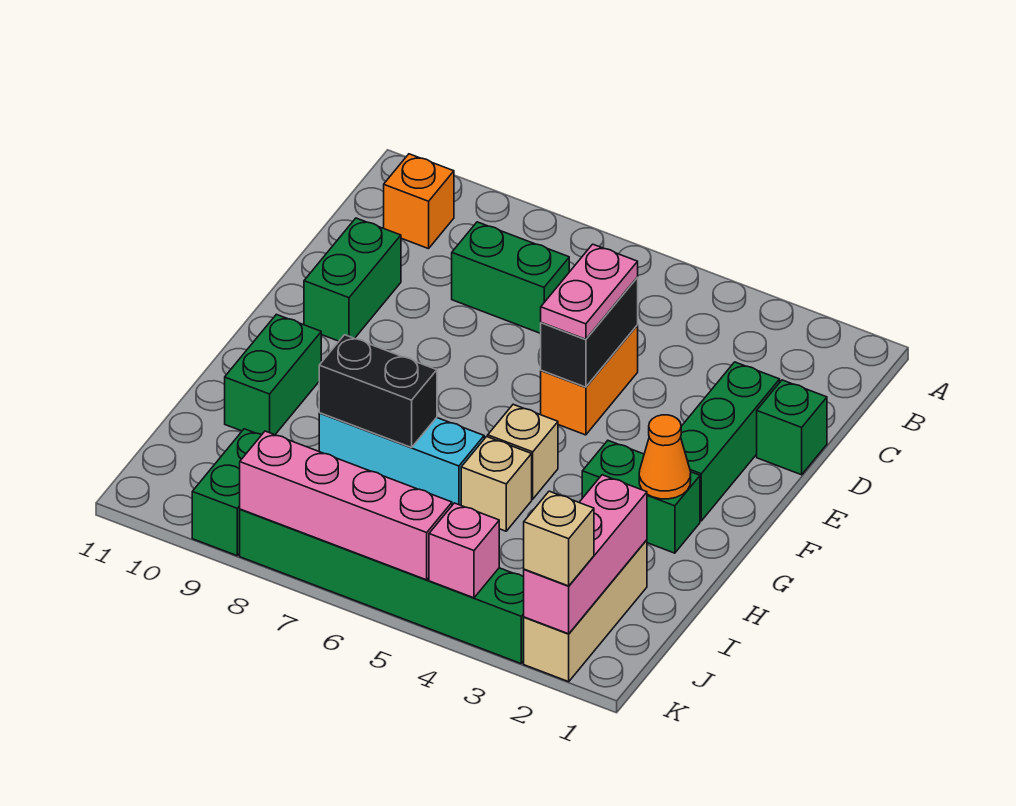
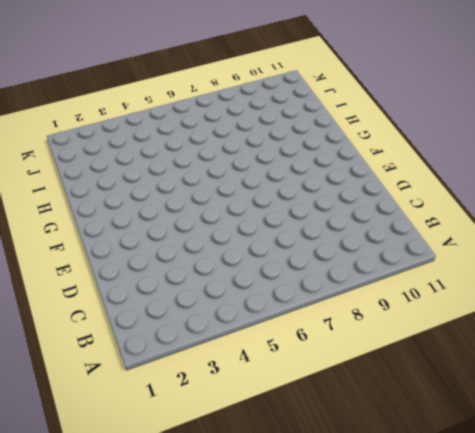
none -> orange 1x1 brick [384,154,454,249]
none -> green 1x2 brick [452,222,569,333]
none -> green 1x1 brick [757,380,827,475]

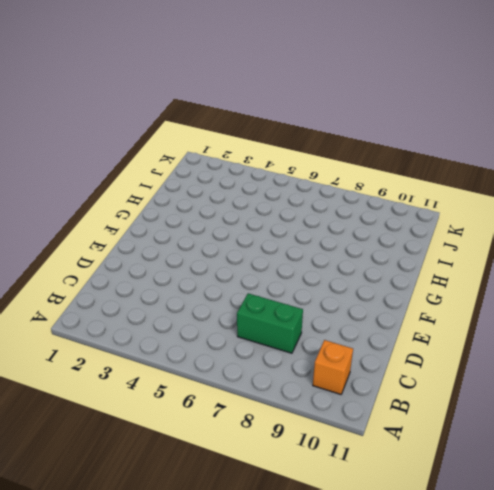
none -> green 1x1 brick [757,380,827,475]
none -> green 1x3 brick [681,362,780,521]
none -> orange 1x2 brick [541,325,638,435]

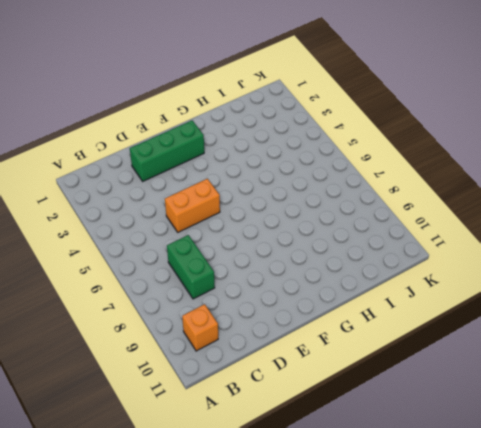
none -> green 1x1 brick [757,380,827,475]
none -> green 1x2 brick [304,218,401,341]
none -> green 1x2 brick [582,441,700,553]

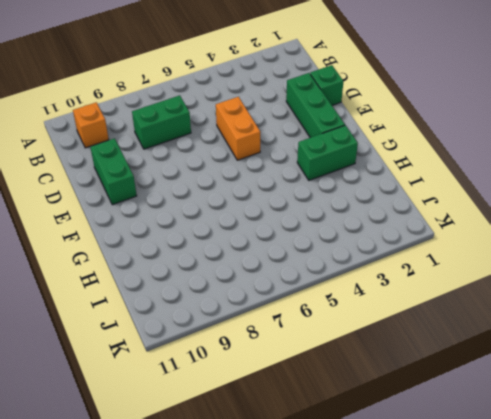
none -> tan 1x1 brick [488,404,558,499]
none -> green 1x2 brick [225,314,321,435]
none -> tan 1x1 brick [461,437,532,531]

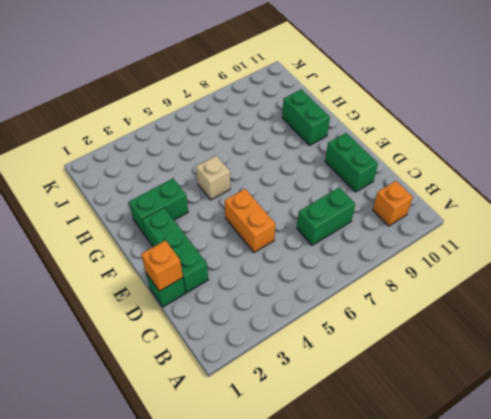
orange 1x1 brick [141,240,183,291] -> none
none -> tan 1x1 brick [461,437,532,531]
none -> cyan 1x3 brick [319,413,484,505]
none -> tan 1x3 brick [524,540,647,682]

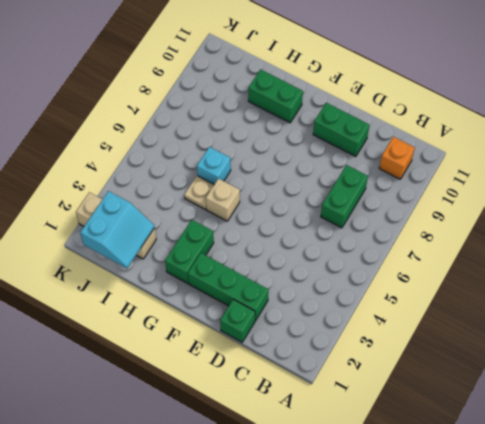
tan 1x1 plate [184,176,214,209] -> tan 1x1 brick [461,437,532,531]
cyan 1x1 brick [197,147,231,184] -> cyan 1x3 brick [319,413,484,505]
cyan 2x2 slope [80,191,154,268] -> pink 1x3 brick [524,475,647,634]
none -> orange 1x2 brick [541,325,638,435]
none -> green 1x2 brick [192,429,262,556]
none -> green 1x6 brick [240,509,524,663]

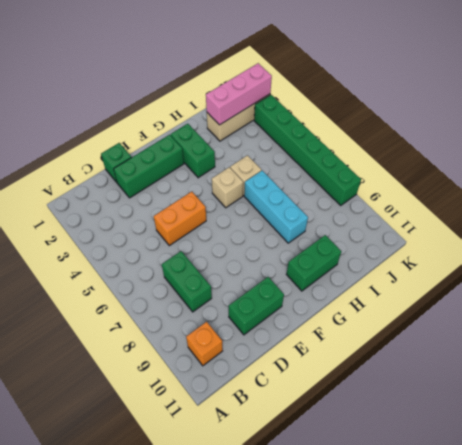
none -> green 1x2 brick [192,429,262,556]
none -> black 1x2 brick [541,278,638,387]
none -> orange 1x1 cone [639,415,691,499]

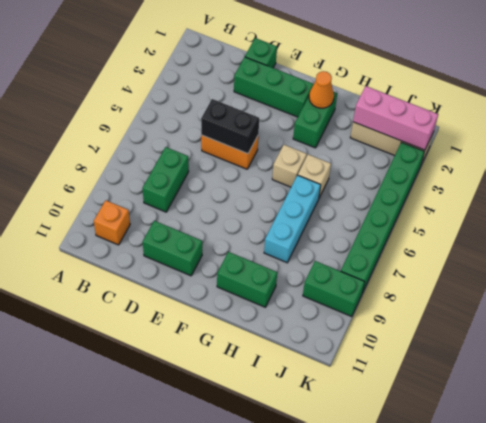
none -> black 1x2 brick [319,335,437,448]
none -> pink 1x1 brick [429,503,499,598]
none -> pink 1x4 brick [240,431,452,580]

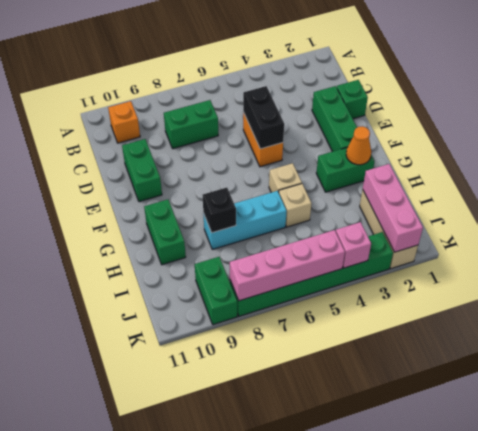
black 1x1 brick [202,188,236,233] -> black 1x2 brick [319,335,437,448]
none -> pink 1x2 plate [541,244,638,339]
none -> tan 1x1 brick [524,491,594,586]

